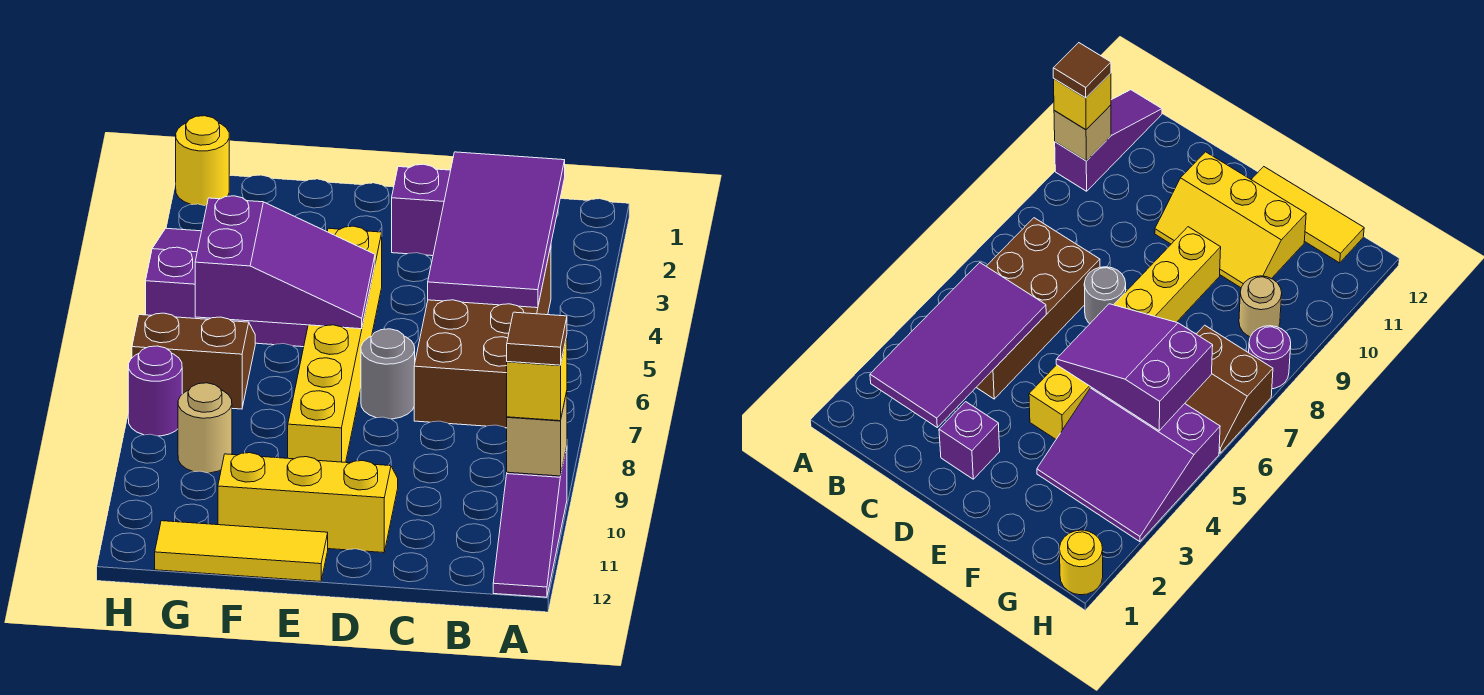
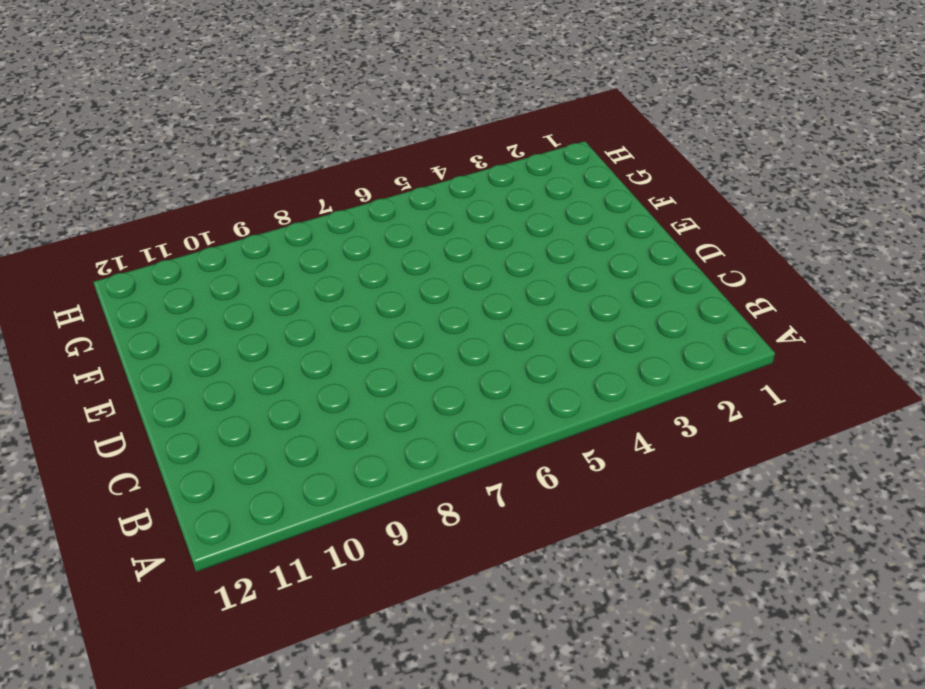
none -> purple 1x3 slope [493,447,567,597]
none -> brown 2x4 brick [414,246,551,428]
none -> purple 1x1 brick [392,164,451,256]

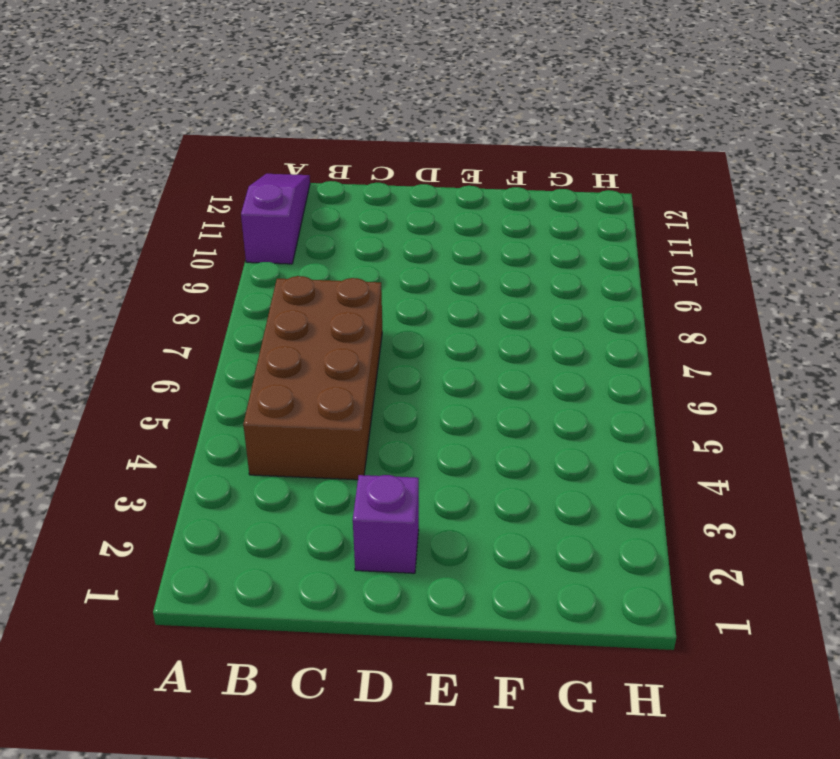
none -> grey 1x1 round brick [361,329,415,419]
none -> yellow 2x3 slope [218,453,398,553]
none -> yellow 1x6 brick [288,226,382,462]

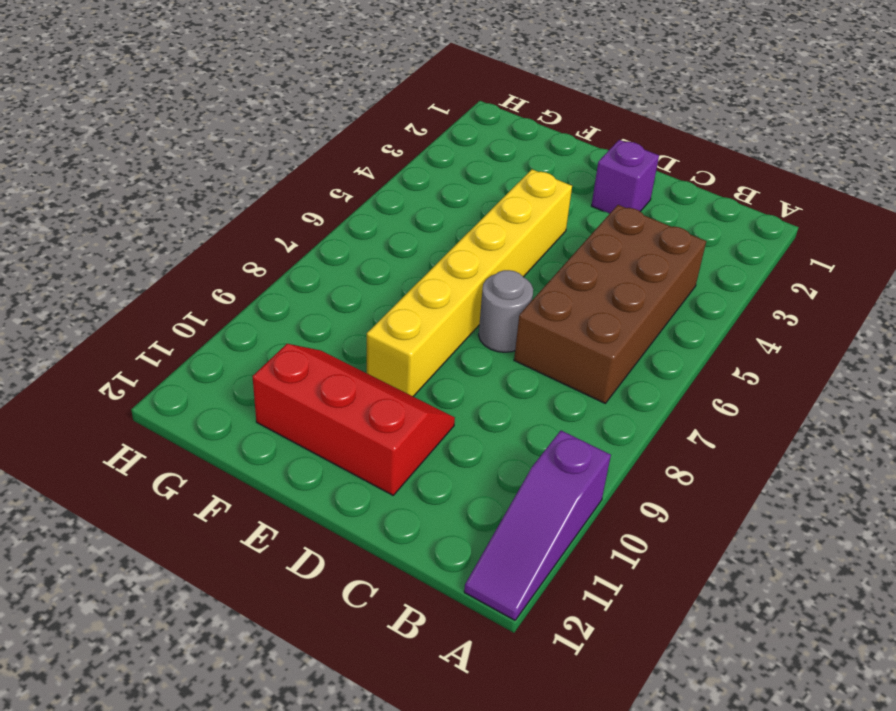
red 2x3 slope [252,344,455,495] -> yellow 2x3 slope [218,453,398,553]
none -> yellow 1x3 tile [155,521,328,582]
none -> purple 3x3 slope [146,228,308,347]
none -> brown 2x2 slope [132,313,255,409]

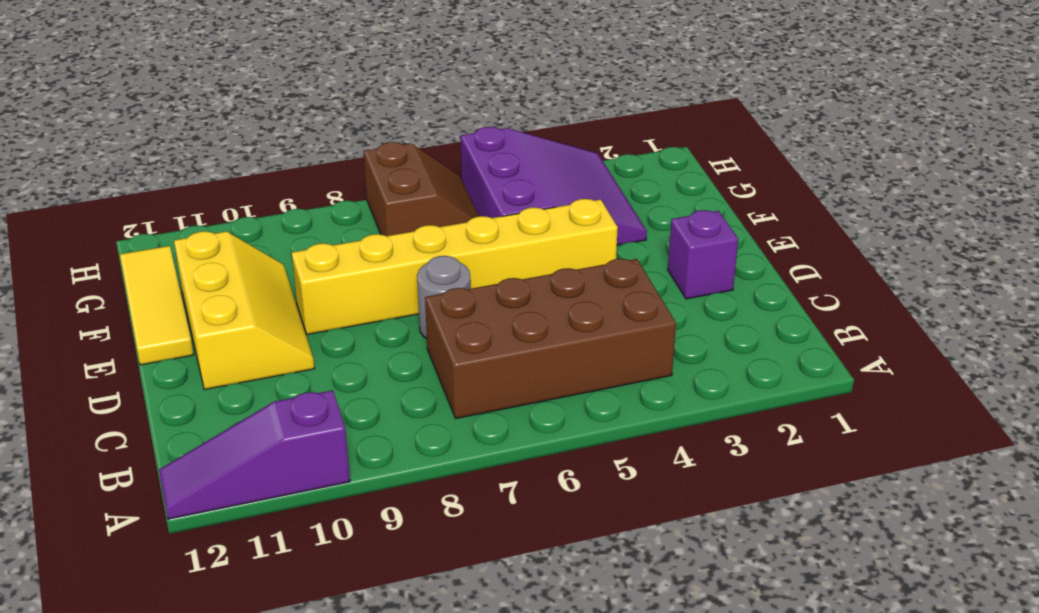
none -> tan 1x1 round brick [178,383,232,473]
none -> yellow 1x1 round brick [176,116,229,206]
none -> purple 1x1 round brick [128,346,182,436]

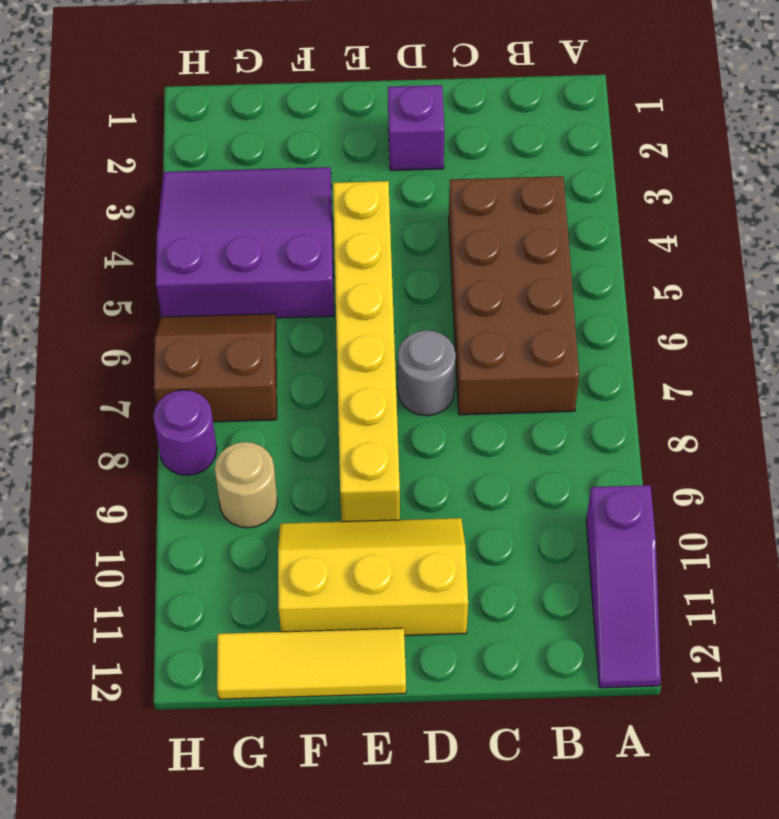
none -> yellow 1x1 round brick [176,116,229,206]
none -> tan 1x1 brick [507,392,567,476]
none -> purple 2x4 tile [428,152,565,308]

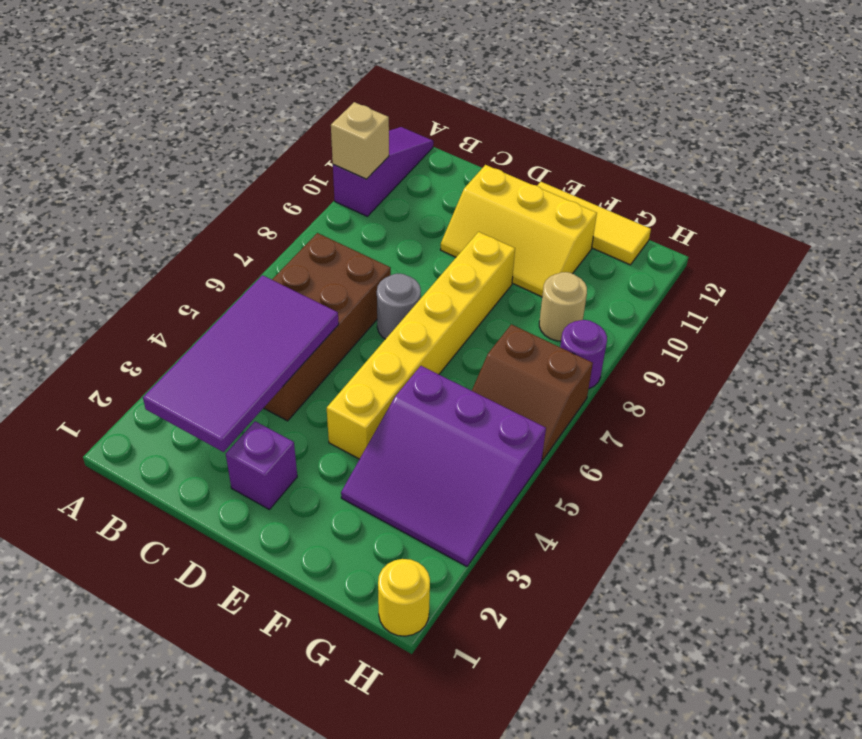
none -> purple 2x3 slope [195,196,375,329]
none -> yellow 1x1 brick [507,336,567,421]
none -> brown 1x1 tile [507,312,567,365]

